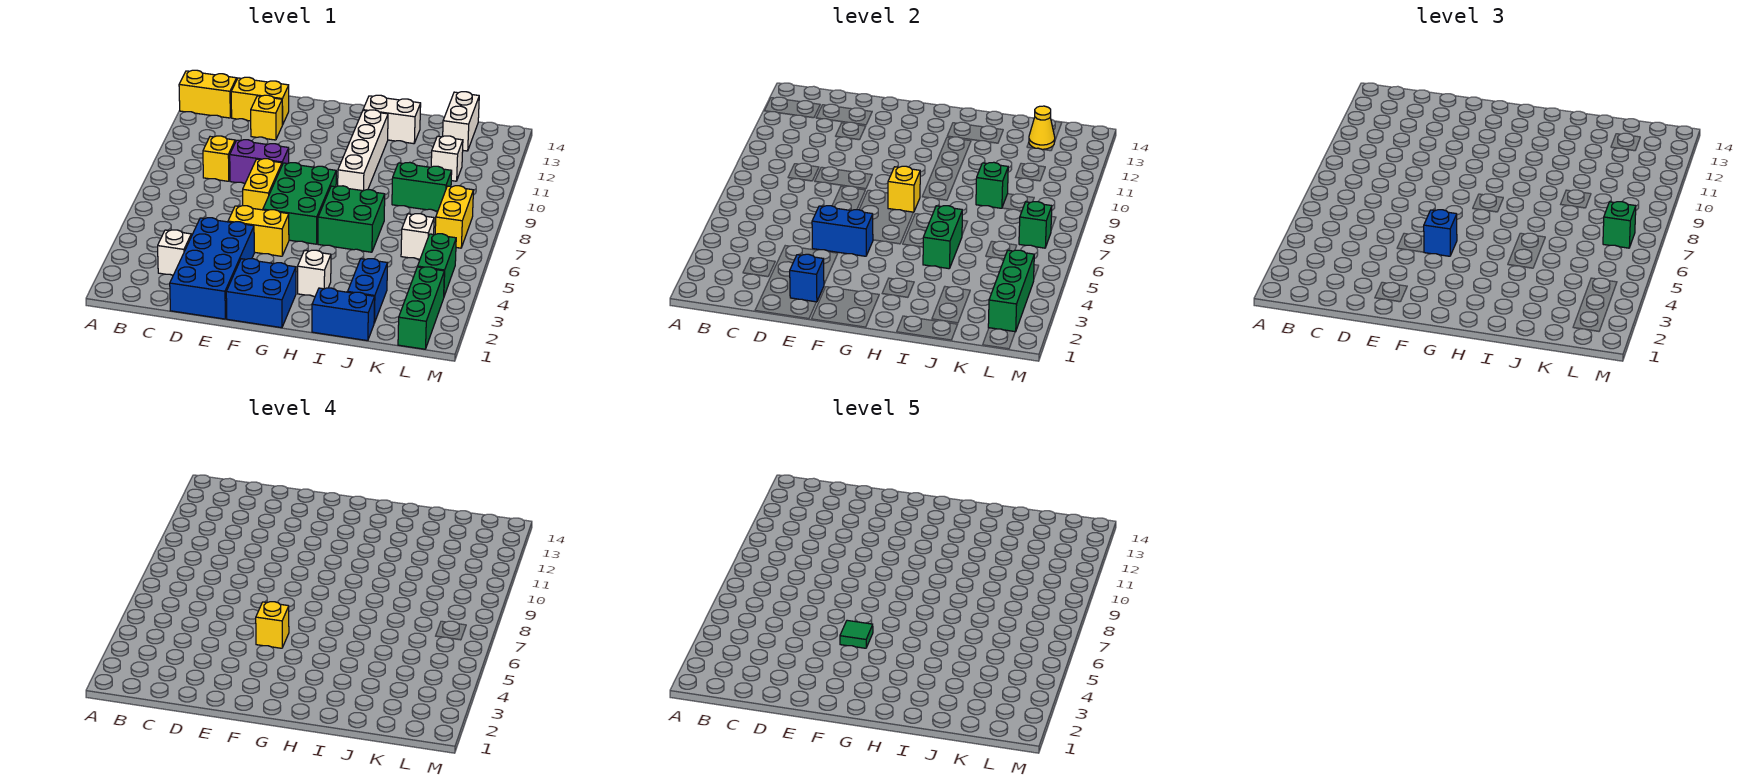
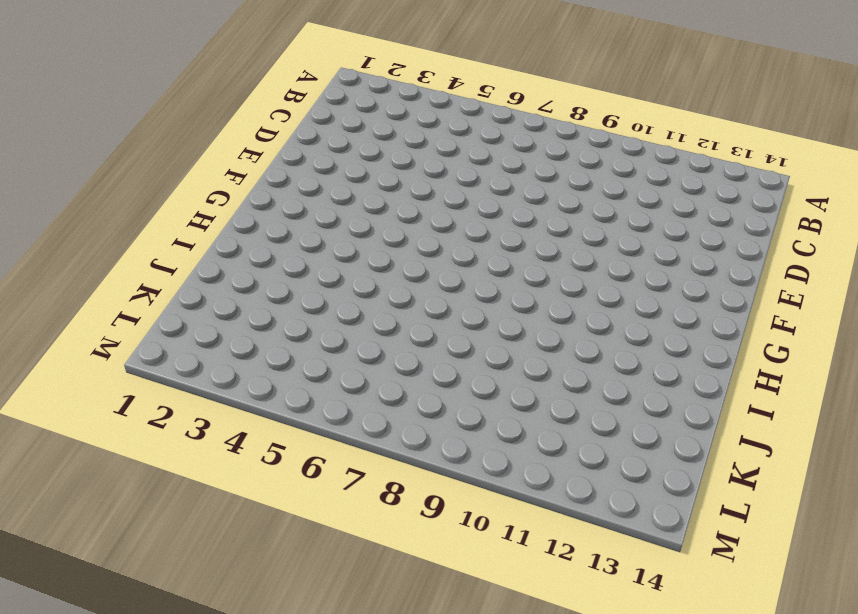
none -> yellow 1x2 brick [179,70,237,118]
none -> white 1x1 brick [158,230,191,275]
none -> yellow 1x1 brick [203,136,235,181]
none -> yellow 1x2 brick [231,77,289,125]

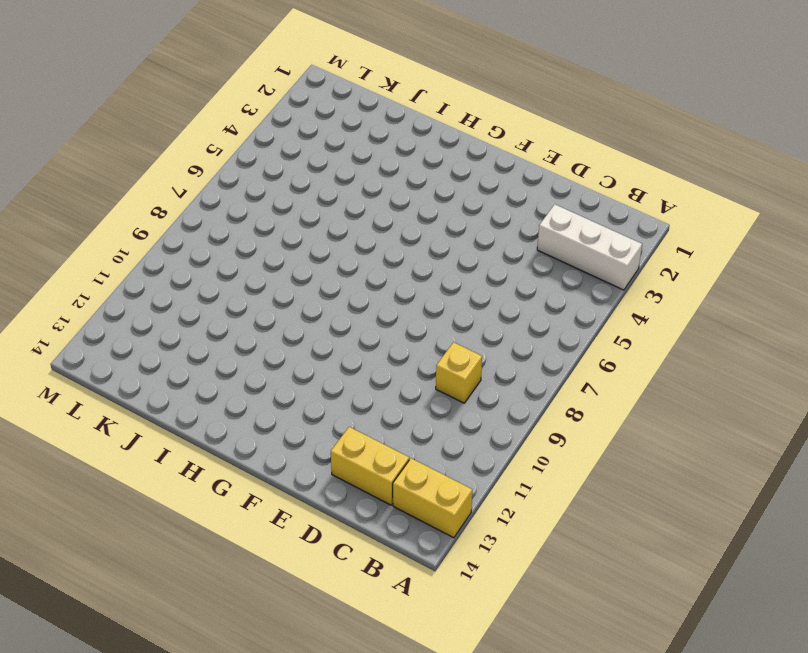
white 1x3 brick [537,204,642,290] -> white 1x1 brick [158,230,191,275]
none -> blue 2x4 brick [170,218,254,319]
none -> purple 1x2 brick [230,140,289,183]
none -> yellow 1x1 brick [251,95,282,140]
none -> yellow 1x2 brick [228,206,289,256]

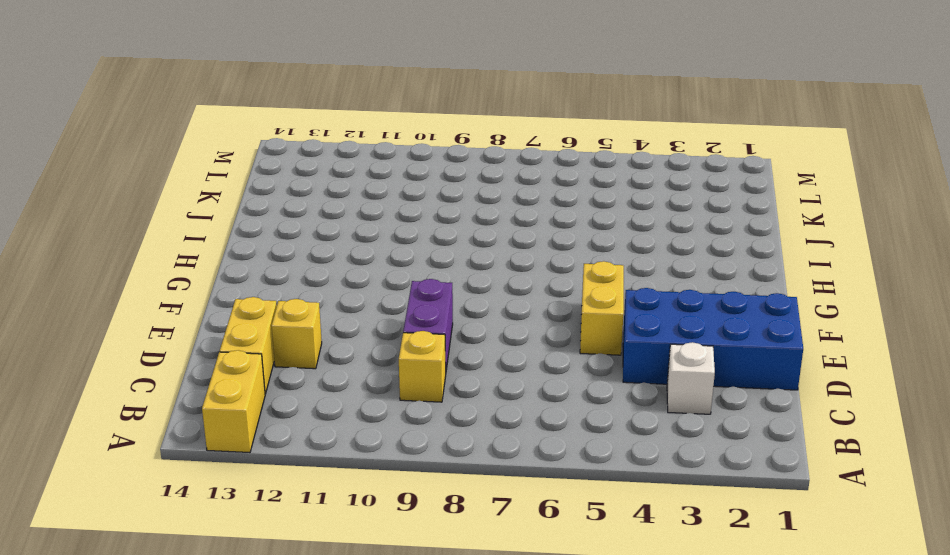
none -> yellow 1x2 brick [243,159,282,210]
none -> blue 2x2 brick [226,259,296,328]
none -> green 2x3 brick [263,163,336,244]
none -> white 1x1 brick [298,250,331,296]

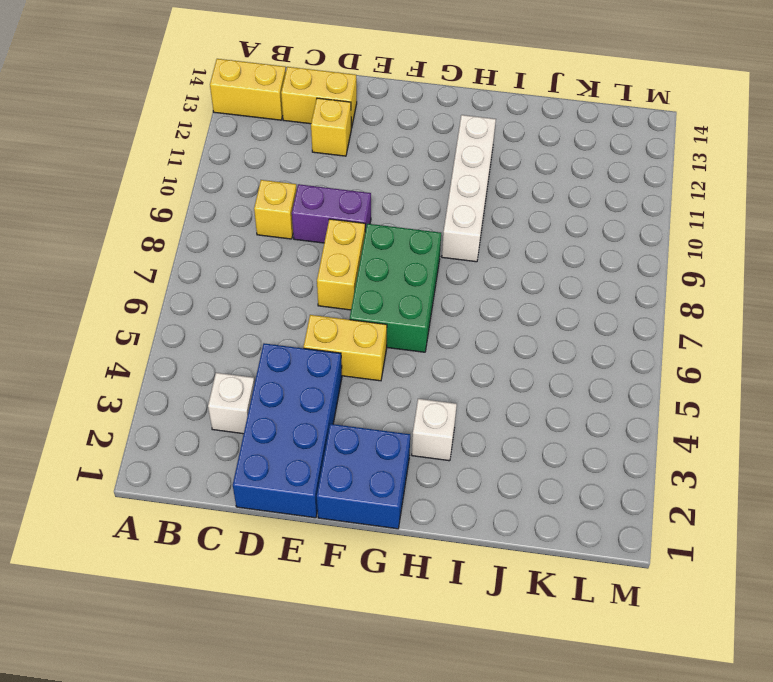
none -> green 2x2 brick [318,186,385,252]
none -> white 1x2 brick [363,95,421,144]
none -> blue 1x2 brick [312,288,375,341]
none -> blue 1x2 brick [348,259,388,323]

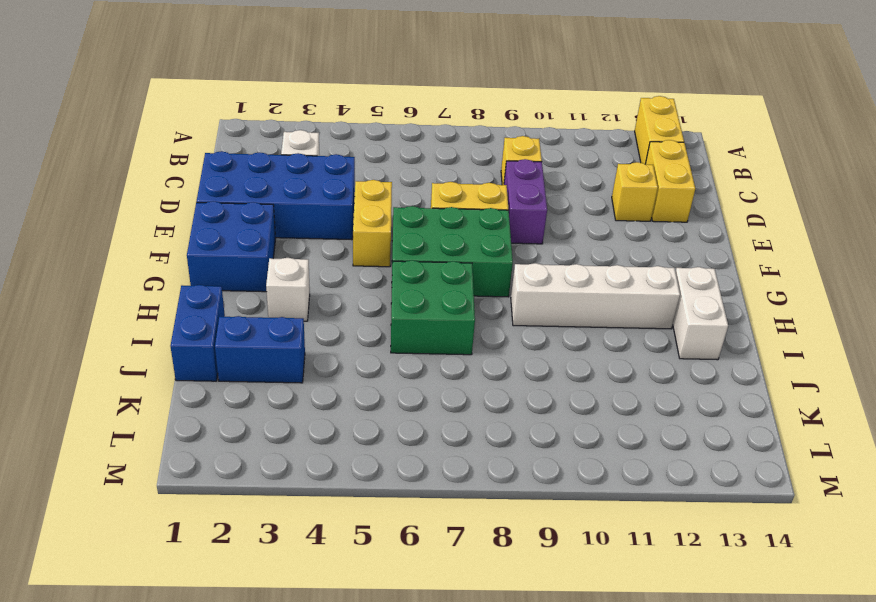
none -> green 1x2 brick [392,162,452,211]
none -> white 1x1 brick [401,214,434,259]
none -> white 1x1 brick [431,136,463,181]
none -> white 1x2 brick [443,92,479,151]

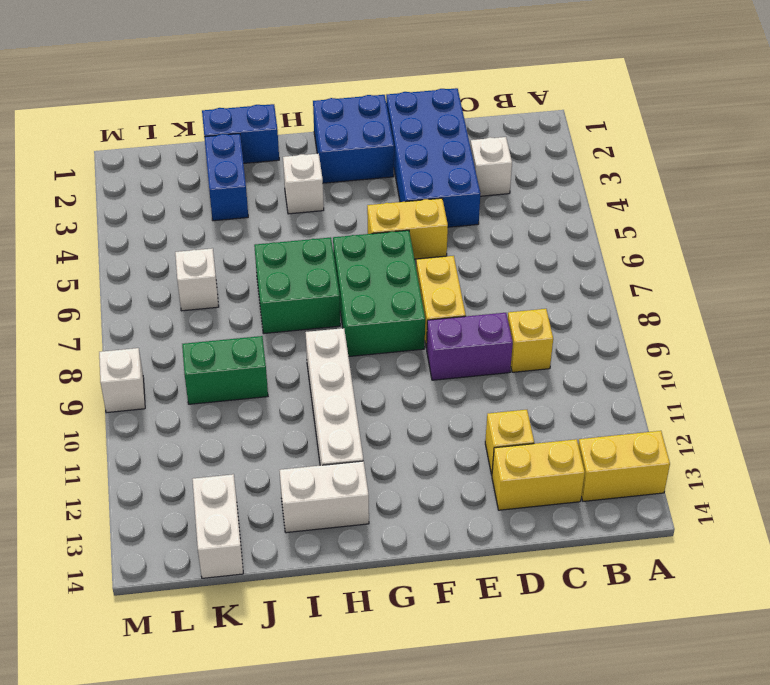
white 1x1 brick [99,348,145,413] -> white 1x1 brick moved to [431,136,463,181]
none -> green 1x3 brick [398,267,444,349]
none -> green 1x2 brick [418,234,456,296]
none -> yellow 1x2 brick [435,186,473,248]
none -> blue 1x1 brick [790,254,824,302]

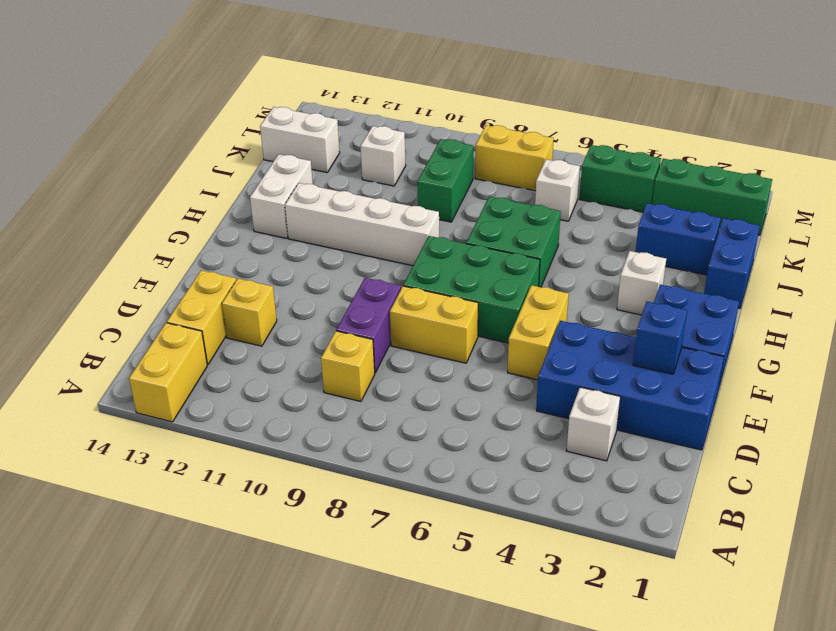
none -> blue 1x2 brick [812,206,873,256]
none -> yellow 1x1 brick [888,166,920,212]
none -> green 1x2 brick [923,206,962,269]
none -> green 1x1 brick [976,162,1008,208]

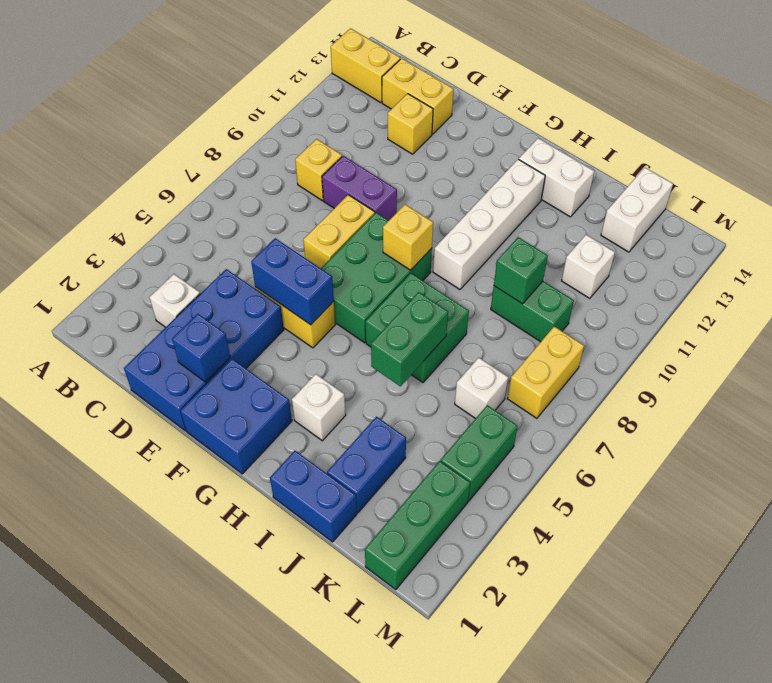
none -> yellow 1x1 cone [1029,106,1055,149]
none -> green 1x3 brick [988,250,1034,332]
none -> green 1x1 brick [1019,202,1052,248]
none -> blue 1x1 brick [1424,210,1457,256]

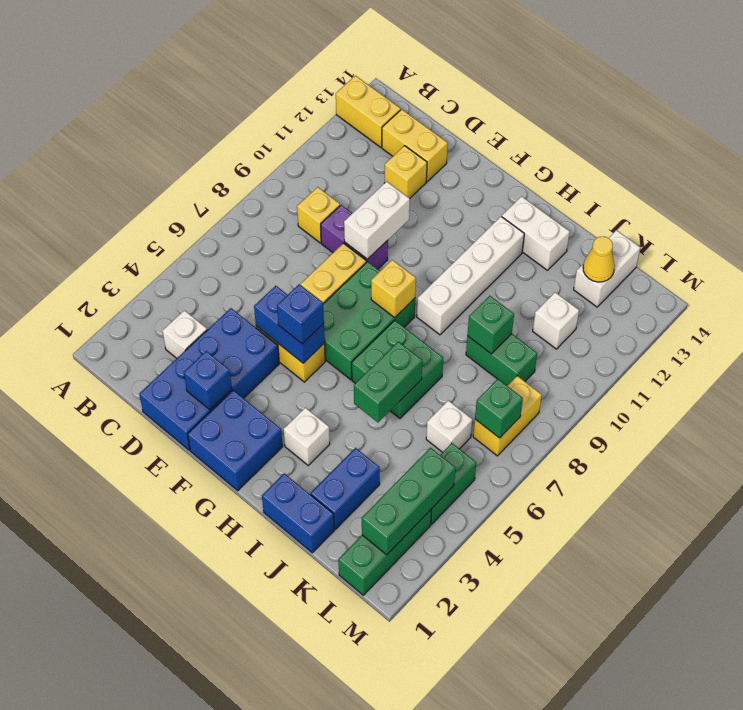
white 1x2 brick [344,181,410,259] -> none
none -> green 1x1 brick [1603,202,1636,248]
none -> yellow 1x1 brick [256,602,289,648]
none -> green 1x1 tile [840,620,873,648]

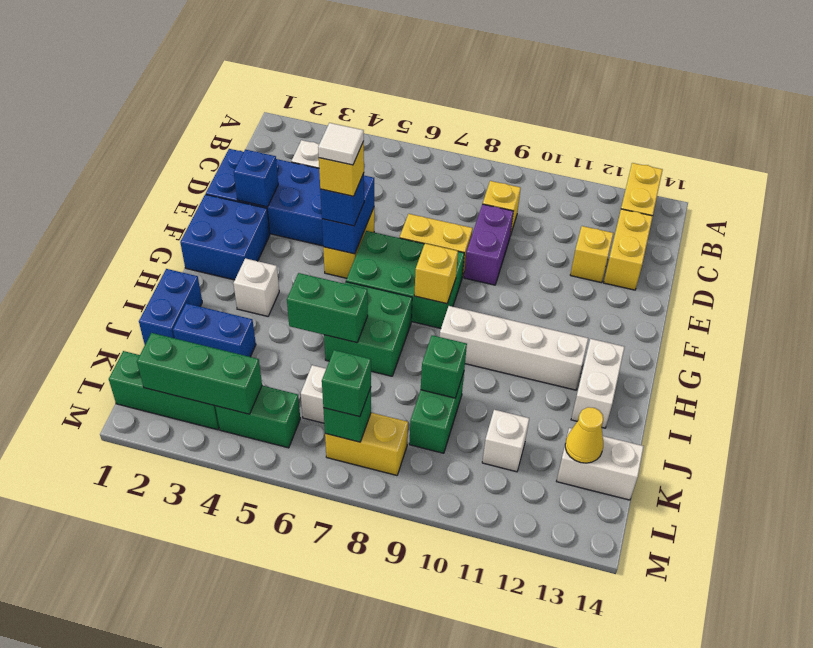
white 1x1 tile [318,123,364,165] -> green 1x1 tile [840,620,873,648]

